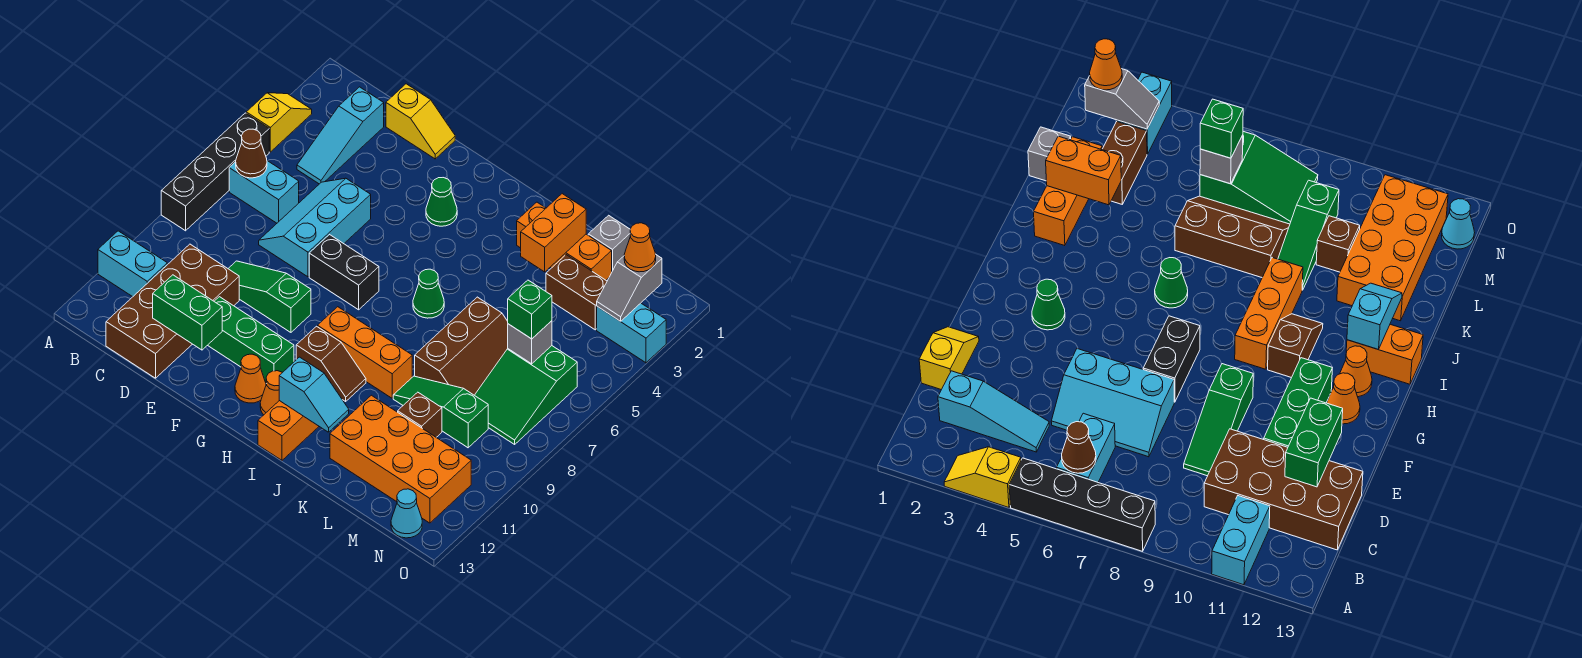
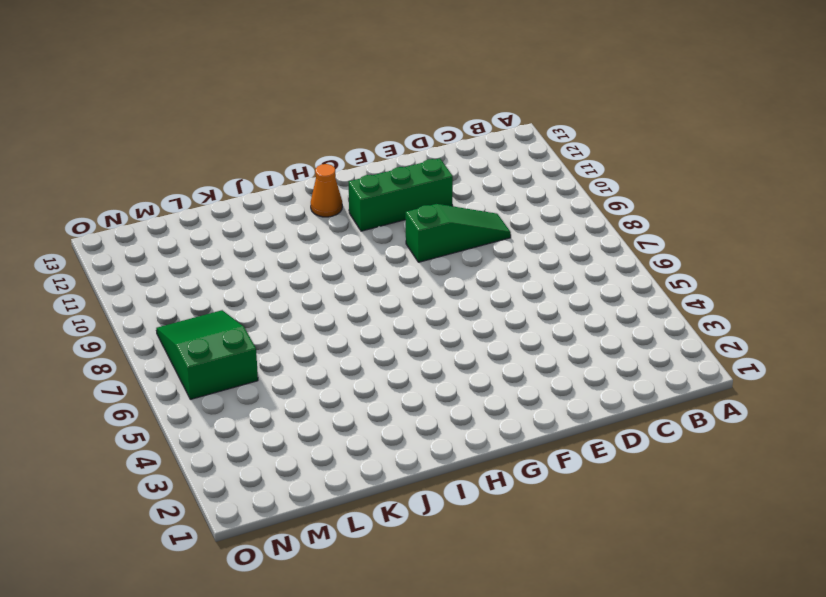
none -> yellow 1x2 slope [246,93,312,152]
none -> black 1x4 brick [161,113,269,231]
none -> cyan 1x2 brick [98,231,167,297]
none -> cyan 1x2 brick [229,161,299,223]

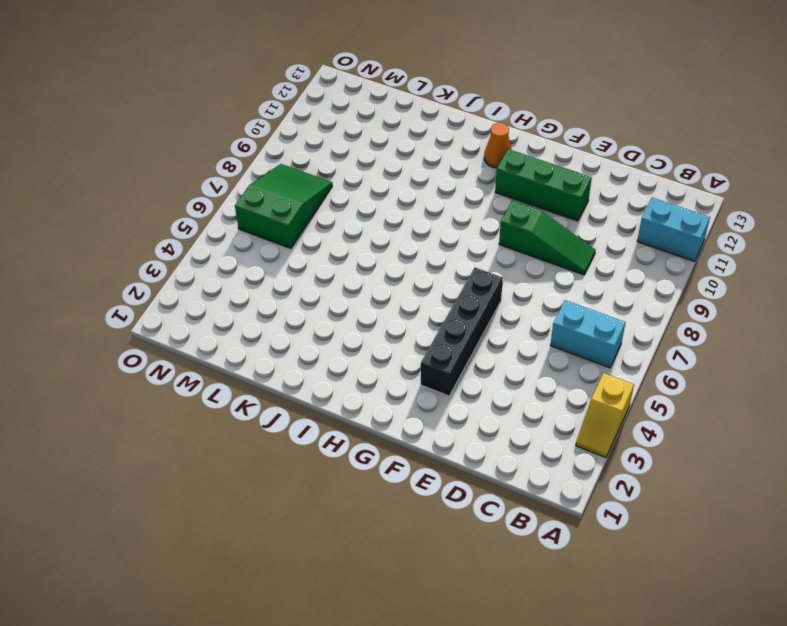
black 1x4 brick [421,267,503,396] -> black 1x4 brick moved to [161,113,269,231]
none -> cyan 1x3 slope [297,87,384,184]
none -> brown 2x4 brick [106,244,239,378]
none -> yellow 1x2 slope [386,84,455,159]
none -> cyan 2x3 slope [259,178,371,277]

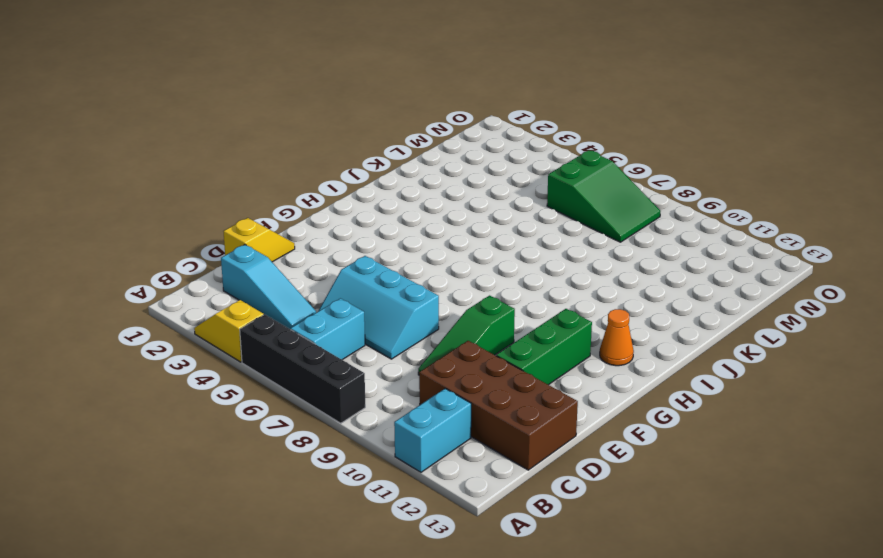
none -> black 1x2 brick [309,235,379,310]
none -> green 1x1 cone [426,178,457,226]
none -> orange 1x1 cone [235,354,266,403]
none -> orange 1x3 brick [318,307,412,398]

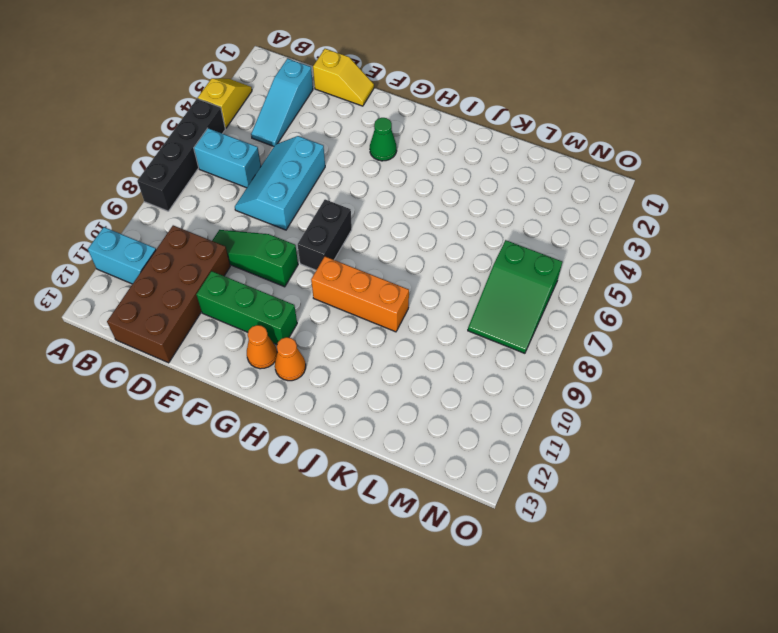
black 1x2 brick [298,199,352,270] -> black 1x2 brick turned to [309,235,379,310]
none -> brown 1x2 slope [296,326,366,401]
none -> green 1x1 cone [413,269,444,318]
none -> orange 1x2 brick [258,401,319,460]
none -> orange 1x3 brick [517,202,612,280]

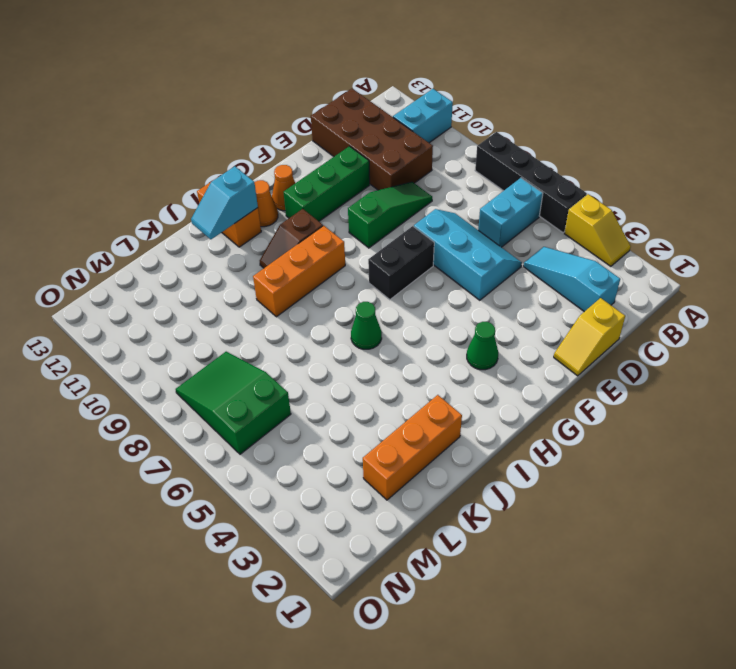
none -> brown 2x3 slope [415,297,508,395]
none -> green 1x3 slope [393,376,488,448]
none -> orange 2x4 brick [330,395,471,523]
none -> grey 1x1 brick [588,215,630,271]

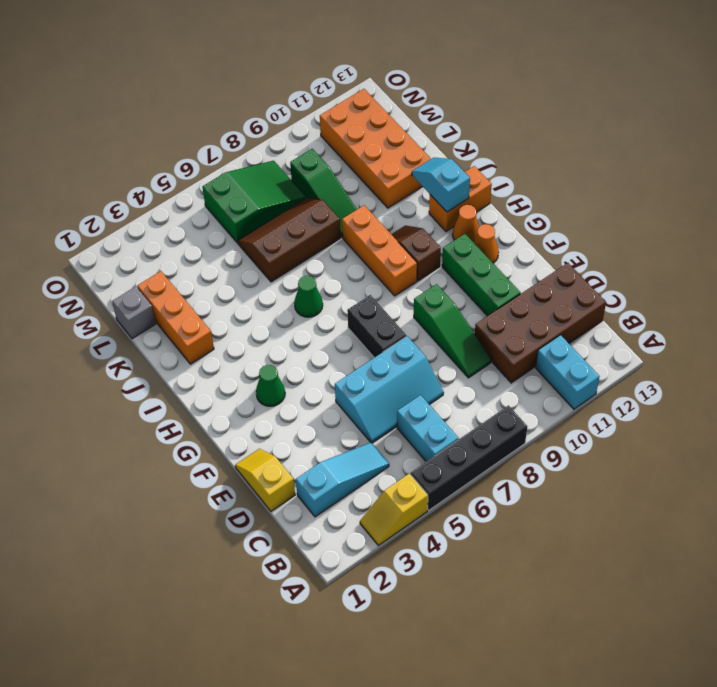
none -> brown 1x2 brick [546,255,607,330]
none -> brown 1x1 brick [398,392,442,437]
none -> cyan 1x2 brick [597,303,666,363]
none -> cyan 1x1 cone [391,489,422,538]

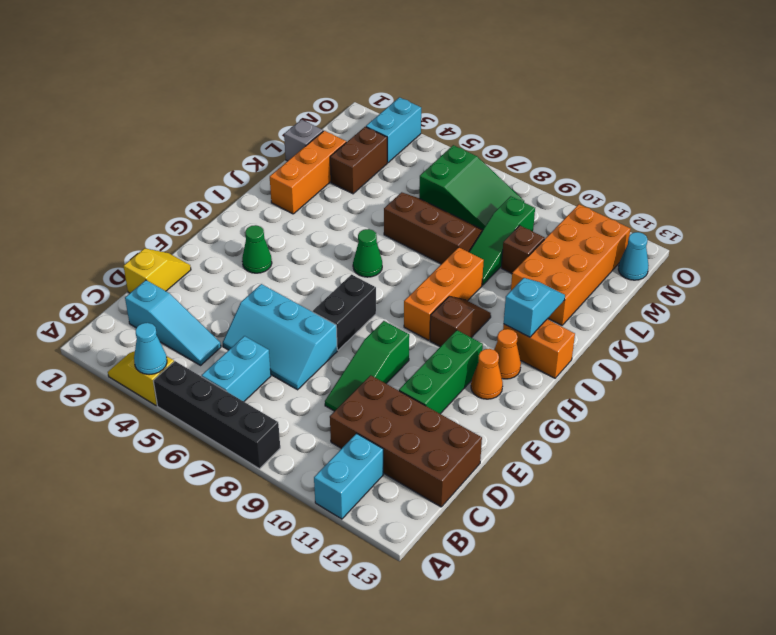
cyan 1x1 cone [134,323,167,375] -> none
none -> brown 1x1 cone [236,129,267,178]
none -> green 1x2 brick [153,275,222,350]
none -> orange 1x2 brick [521,194,586,272]
none -> grey 1x1 brick [508,321,552,364]

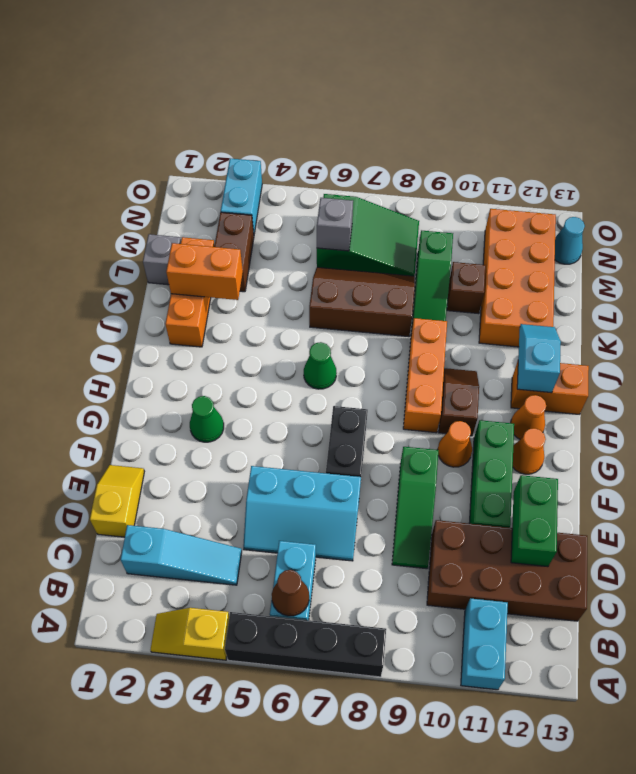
orange 1x1 cone [438,421,472,467] -> orange 1x1 cone moved to [624,223,656,272]
none -> grey 1x2 slope [597,254,662,321]
none -> green 1x1 brick [507,280,552,339]

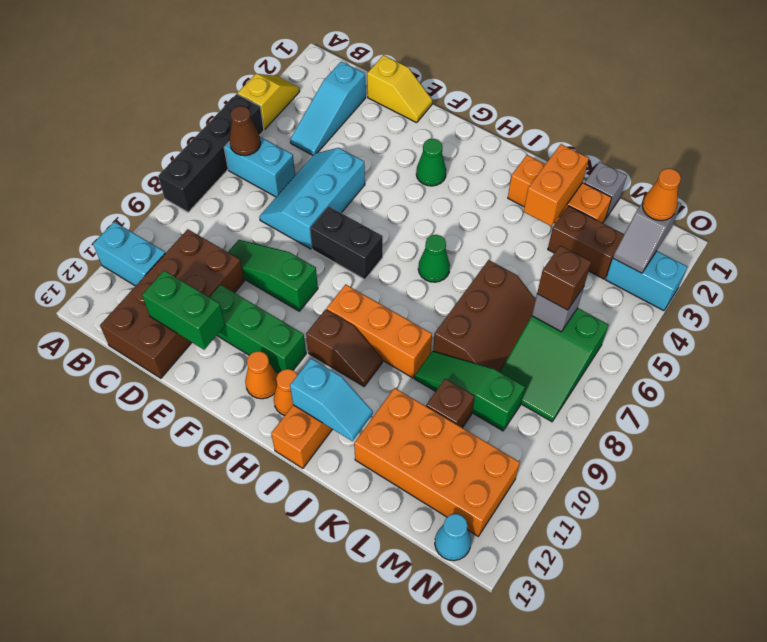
brown 1x1 brick [537,245,591,310] -> green 1x1 brick [507,280,552,339]

